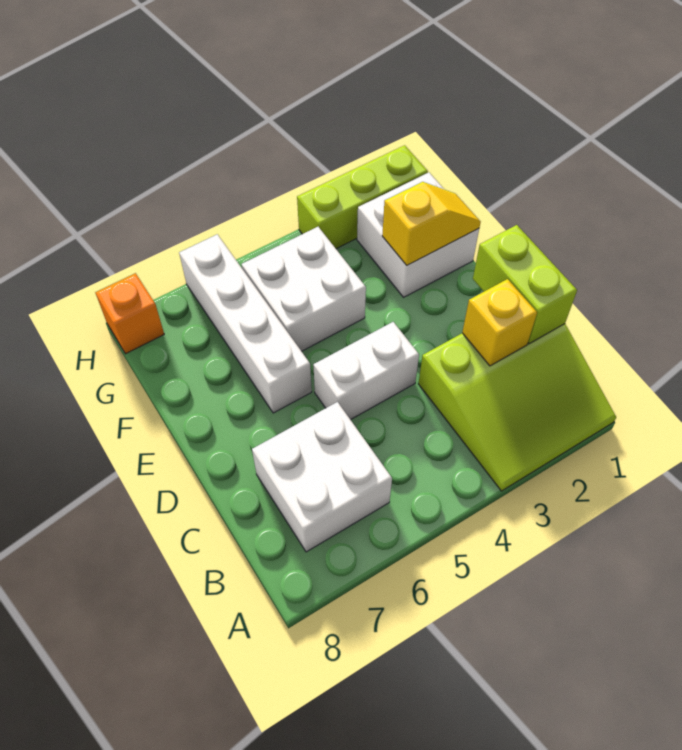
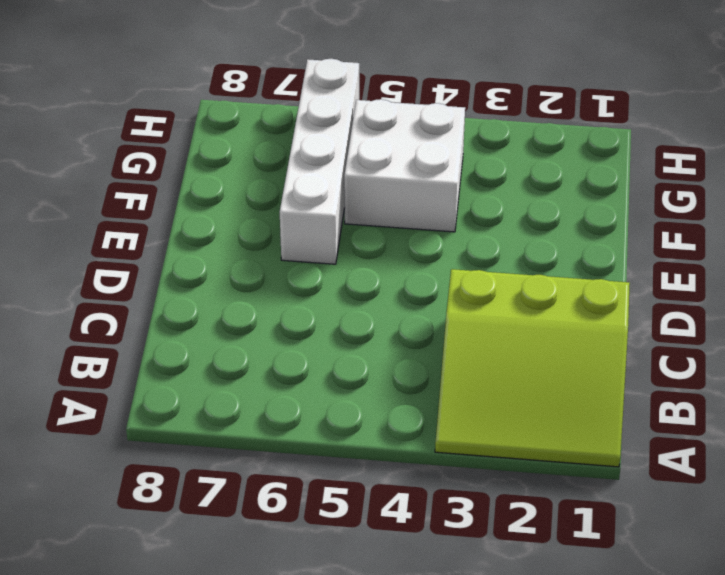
none -> white 2x2 brick [252,402,392,552]
none -> white 1x2 brick [313,322,419,420]

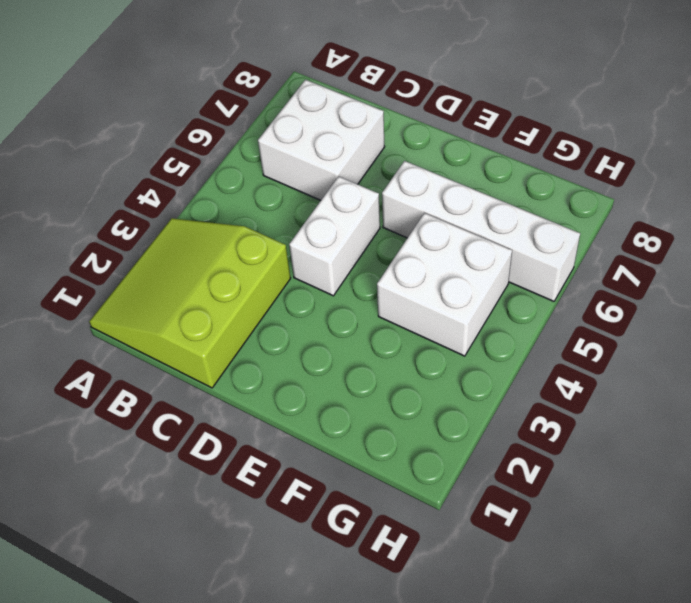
none -> white 2x2 brick [357,173,479,297]
none -> lime 1x3 brick [297,145,428,249]

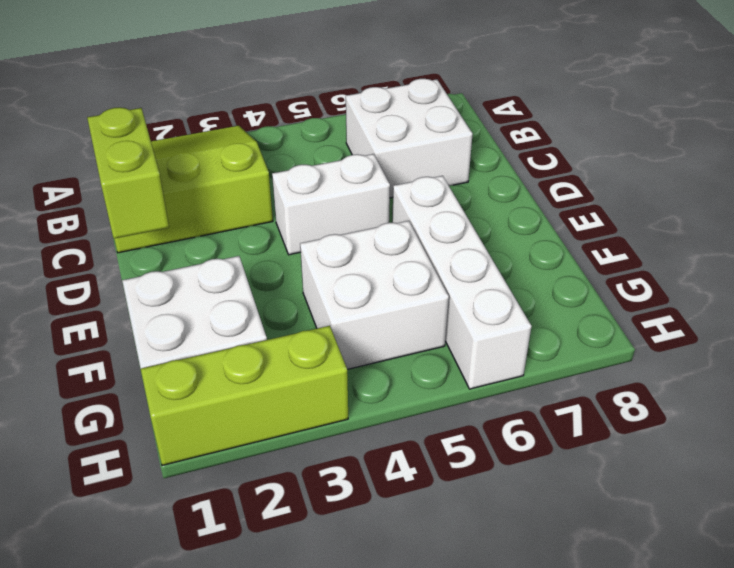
none -> orange 1x1 brick [95,273,164,354]
none -> yellow 1x1 brick [462,279,537,366]

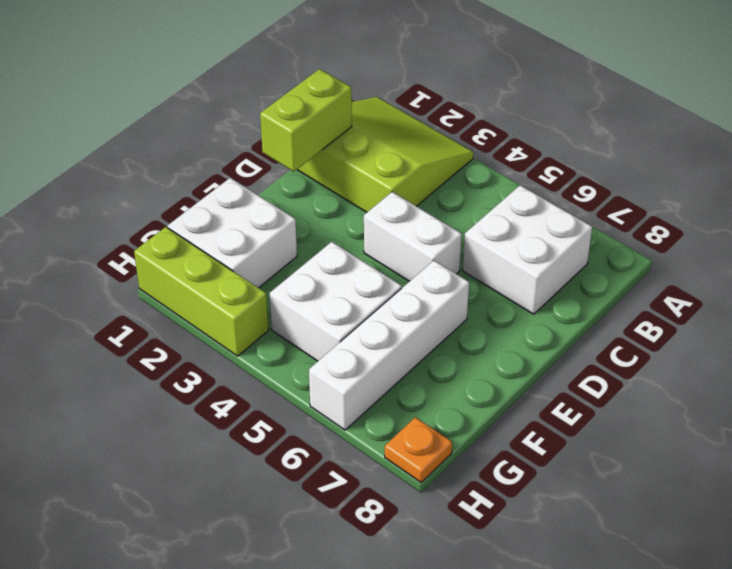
orange 1x1 plate [385,417,452,482] -> orange 1x1 brick [95,273,164,354]
none -> yellow 1x1 brick [462,279,537,366]
none -> yellow 1x2 slope [382,182,481,265]

